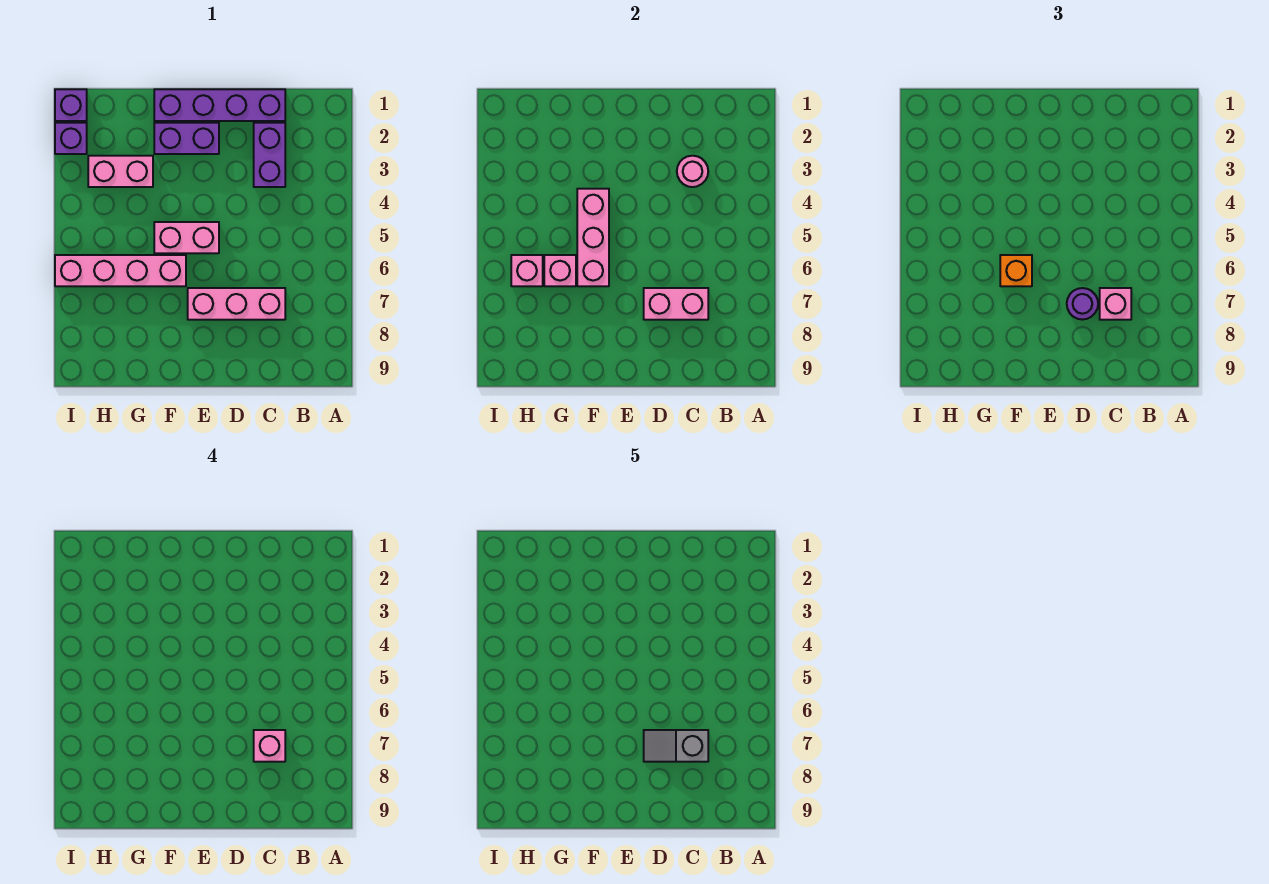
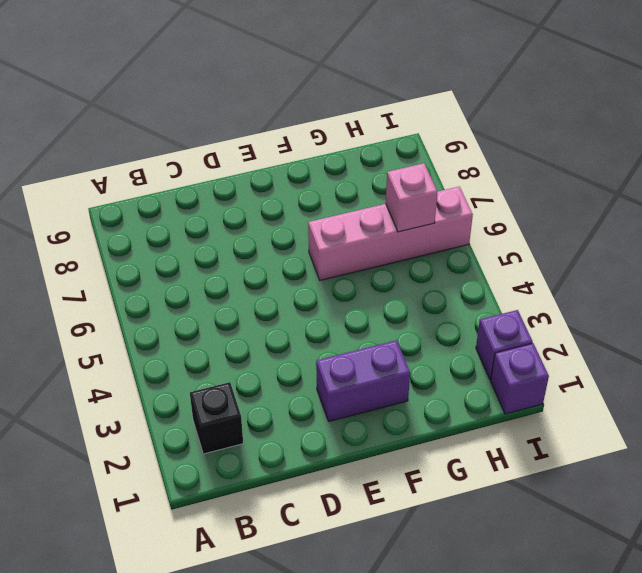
black 1x1 brick [190,382,243,454] -> none
none -> purple 1x4 brick [154,89,285,121]
none -> purple 1x2 brick [254,123,285,187]
none -> pink 1x3 brick [188,288,285,320]

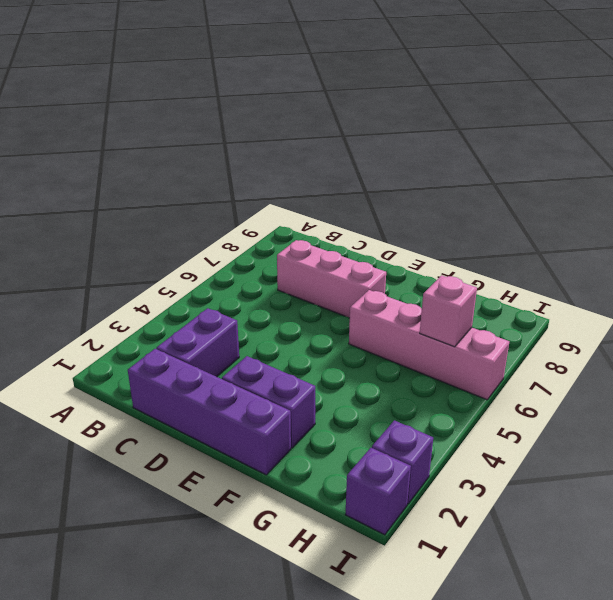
none -> pink 1x2 brick [154,222,219,253]
none -> pink 1x2 brick [88,156,153,187]
none -> pink 1x1 round brick [677,156,708,187]

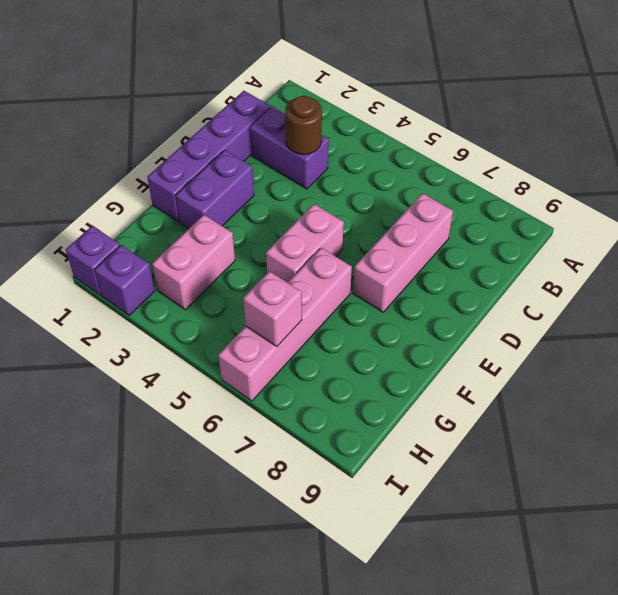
brown 1x1 round brick [285,96,322,155] -> pink 1x1 round brick [677,156,708,187]
none -> pink 1x2 brick [644,288,708,320]
none -> pink 1x3 brick [577,189,609,286]
none -> pink 1x1 brick [544,255,576,286]

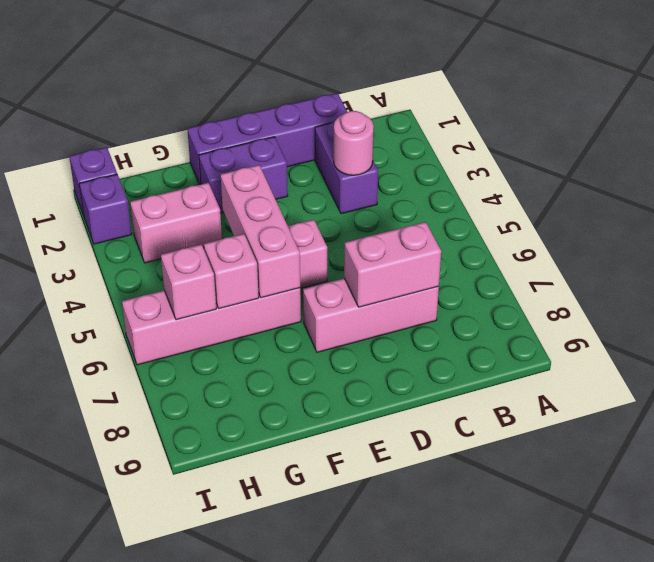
none -> pink 1x1 brick [1100,288,1131,320]
none -> purple 1x1 round brick [1067,288,1098,320]
none -> orange 1x1 brick [1000,255,1032,286]

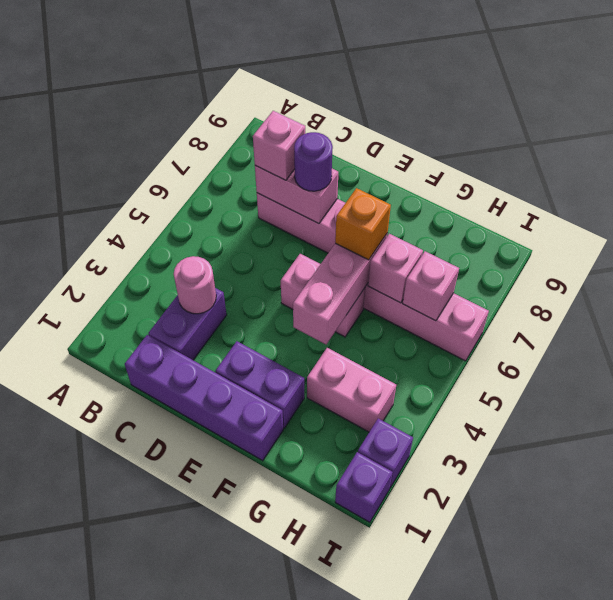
none -> pink 1x1 brick [254,730,285,762]
none -> grey 1x2 slope [644,730,708,762]

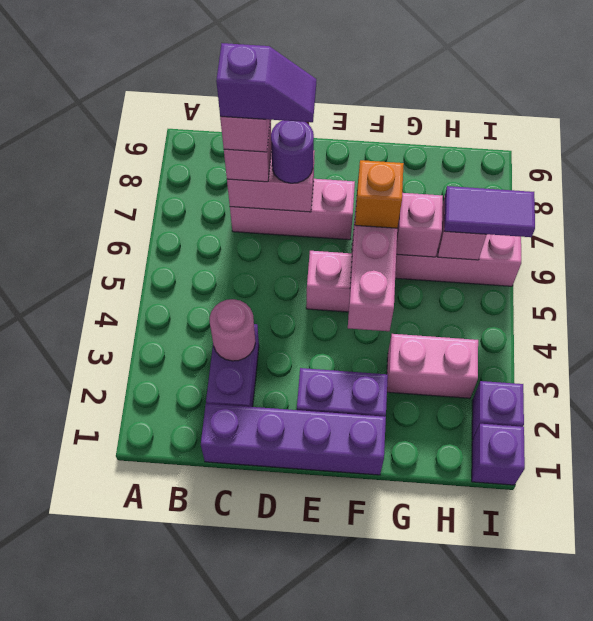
purple 1x2 slope [216,43,316,122] -> grey 1x2 slope [644,730,708,762]
purple 1x2 tile [444,186,535,237] -> none

